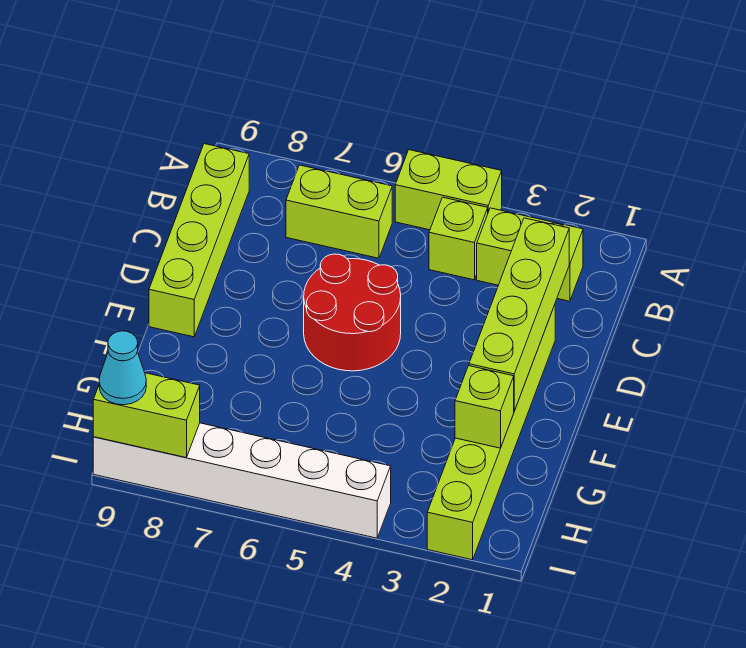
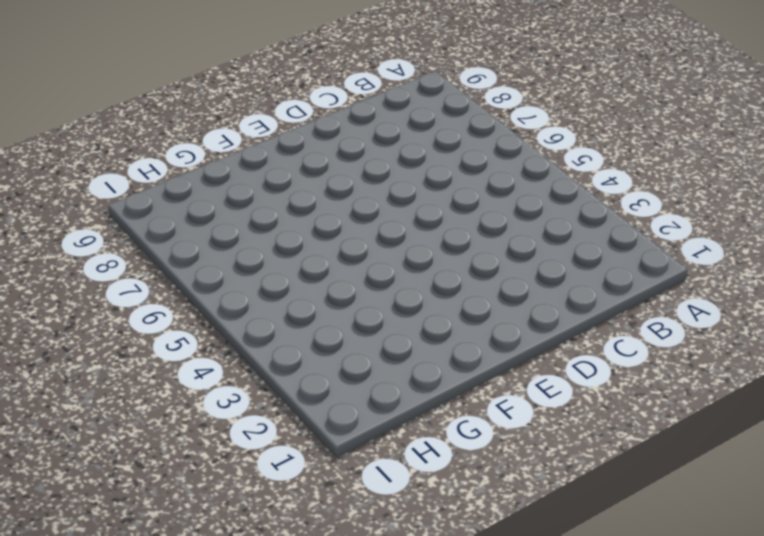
none -> lime 1x2 brick [395,150,502,230]
none -> lime 1x2 brick [477,208,583,301]
none -> lime 1x1 brick [429,197,488,280]

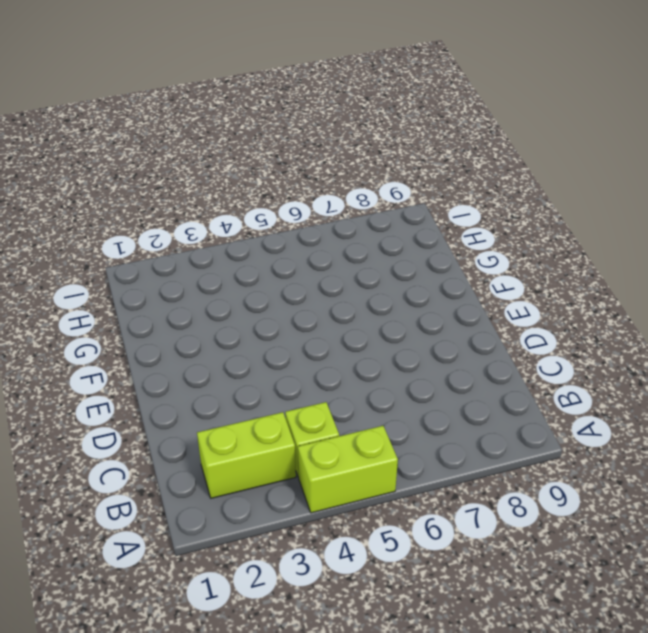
none -> lime 1x2 brick [286,165,392,258]
none -> lime 1x4 brick [149,144,249,337]
none -> lime 1x6 brick [427,305,555,560]

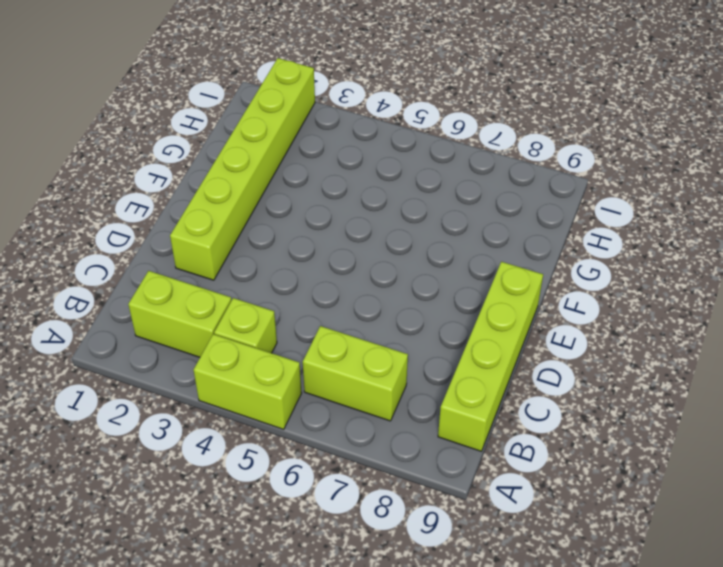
none -> red 2x2 round brick [304,254,401,371]
none -> white 1x6 brick [93,423,391,538]
none -> lime 1x4 brick [469,218,569,411]

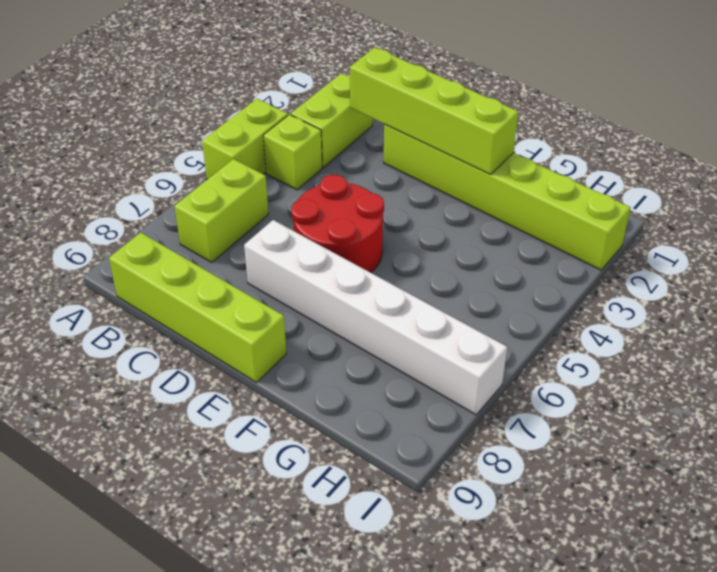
white 1x6 brick [244,220,507,415] -> white 1x6 brick turned to [93,423,391,538]
none -> lime 1x1 brick [455,366,514,448]
none -> lime 1x2 brick [93,373,200,458]
none -> cyan 1x1 cone [99,331,146,405]

